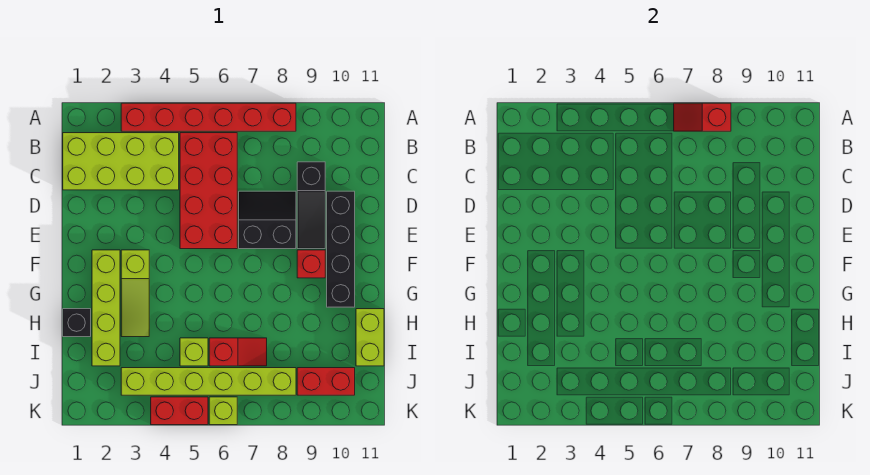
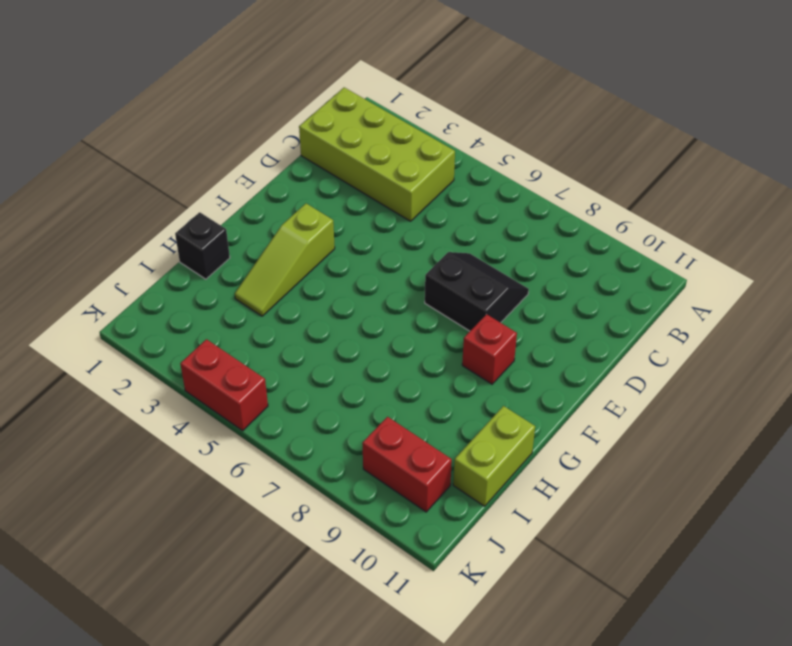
none -> red 1x6 brick [121,103,296,131]
none -> red 2x4 brick [180,133,237,249]
none -> black 1x3 slope [297,162,325,249]

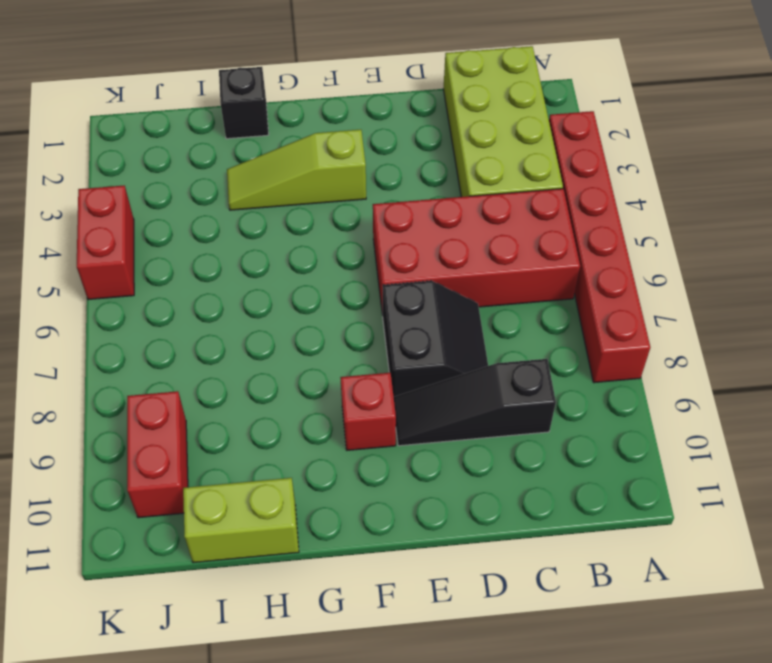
none -> black 1x4 brick [327,191,355,307]
none -> lime 1x4 brick [92,250,120,366]
none -> lime 1x1 brick [180,338,208,366]

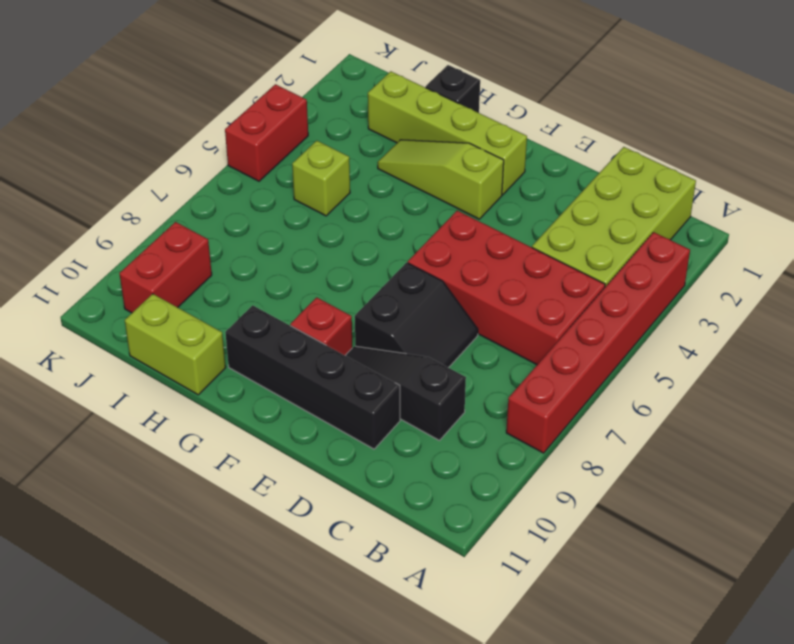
none -> red 1x2 slope [209,338,267,366]
none -> lime 1x6 brick [121,368,296,395]
none -> lime 1x1 brick [209,397,237,425]

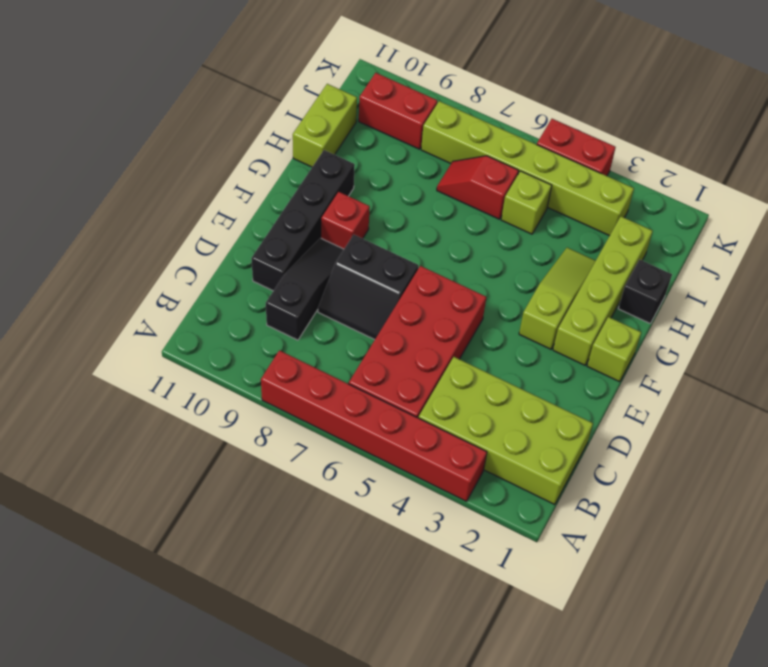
lime 1x1 brick [587,317,641,382] -> lime 1x1 brick moved to [209,397,237,425]
none -> red 1x2 slope [674,103,731,131]

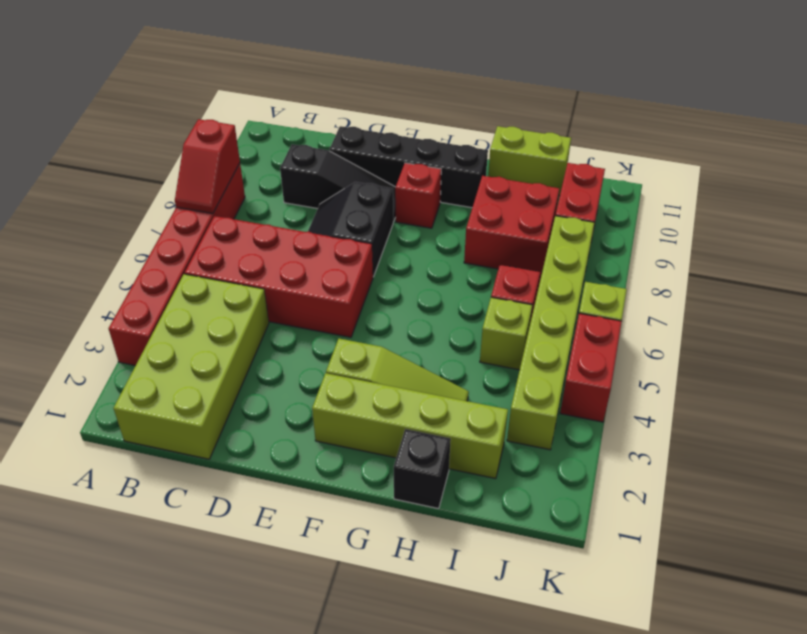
red 2x2 brick [464,176,559,272] -> none

